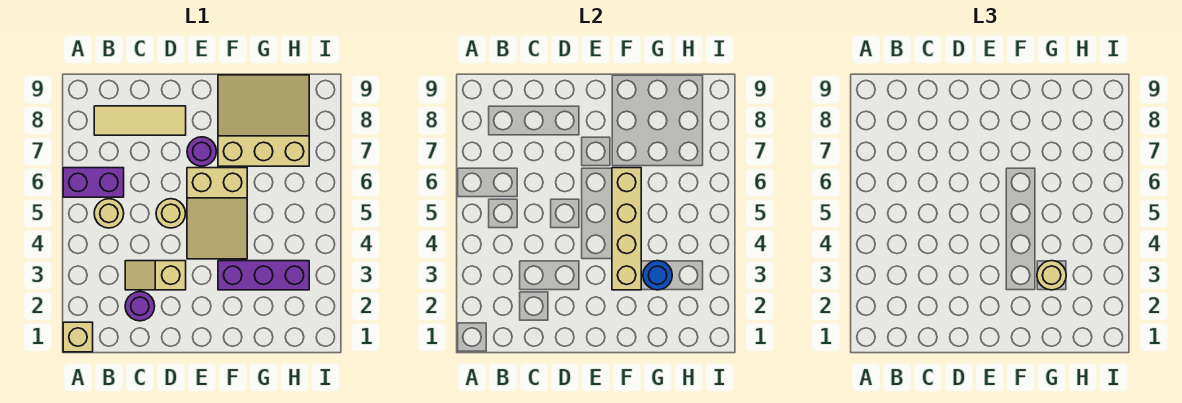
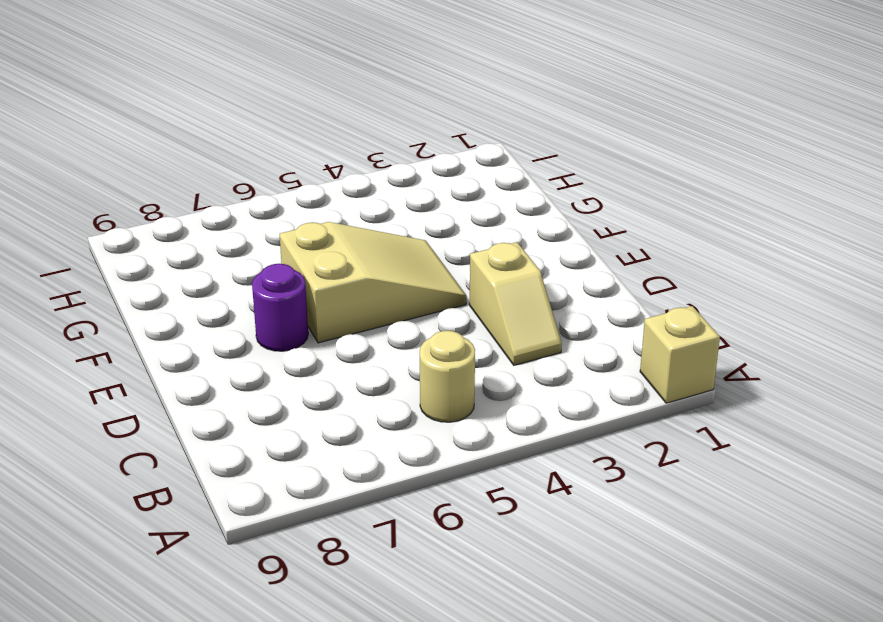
none -> purple 1x2 brick [63,168,124,197]
none -> tan 1x3 tile [94,106,186,135]
none -> purple 1x1 round brick [125,292,155,321]

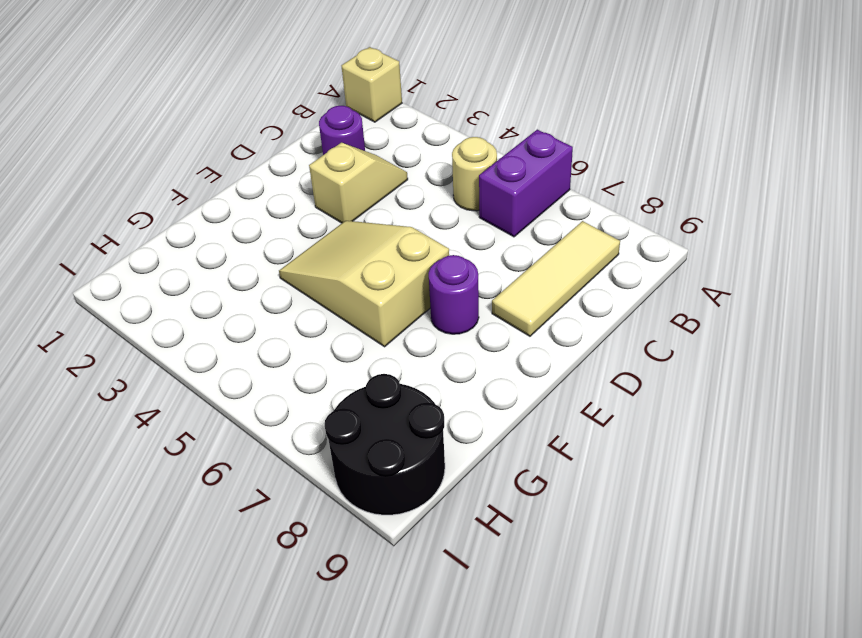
black 2x2 round brick [325,374,445,515] -> tan 3x3 slope [218,75,309,166]
none -> tan 1x1 round brick [156,199,186,228]
none -> purple 1x3 brick [218,261,309,290]
none -> tan 1x4 brick [612,168,641,290]

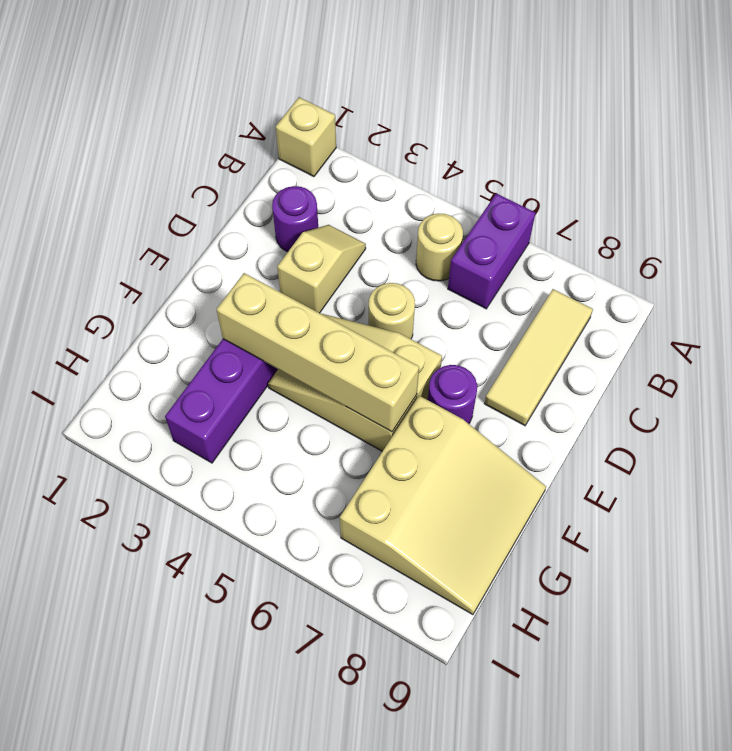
none -> blue 1x1 round brick [643,261,672,290]
none -> tan 1x1 round brick [1037,261,1066,290]

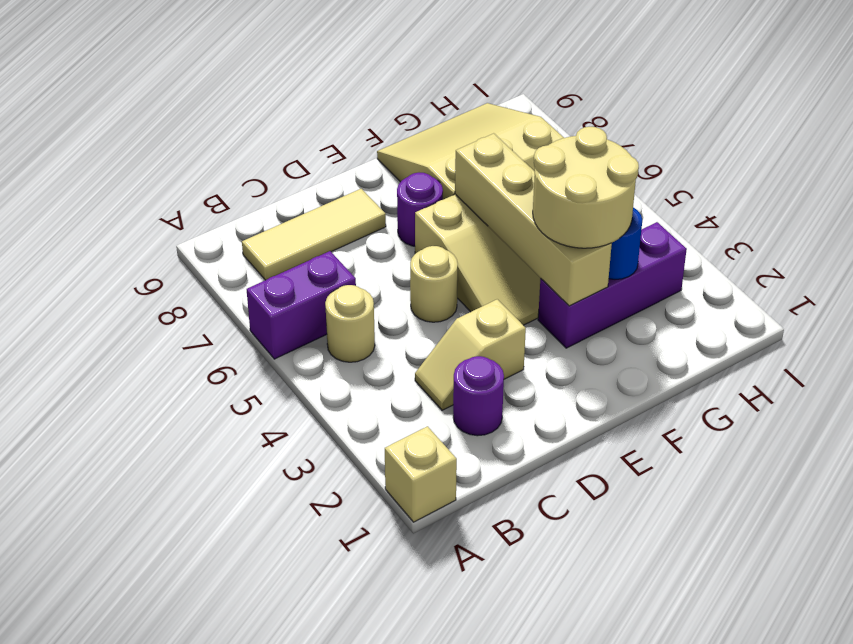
tan 2x2 round brick [533,127,639,248] -> tan 1x1 round brick [1037,261,1066,290]

